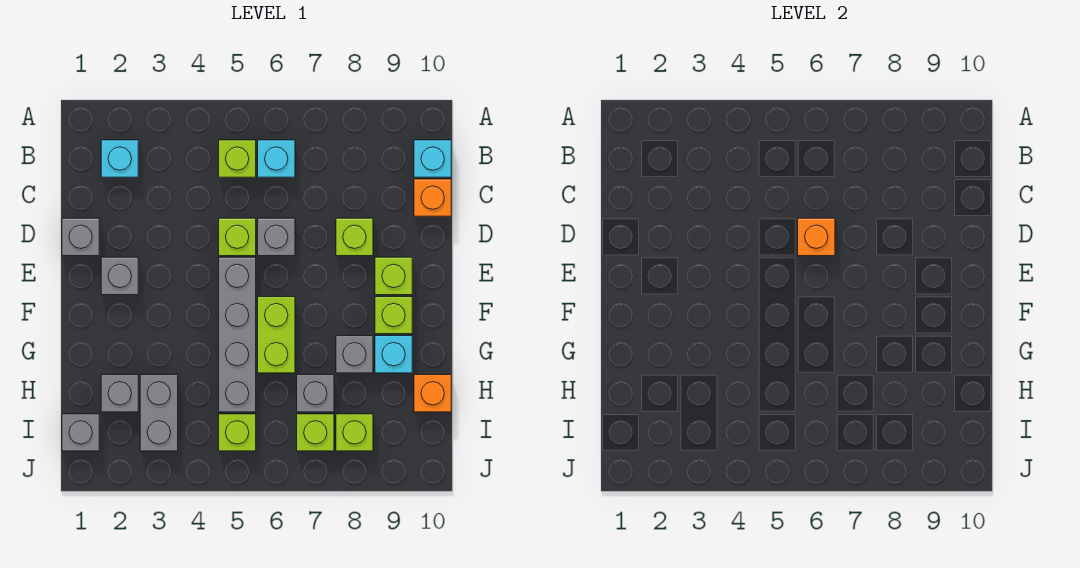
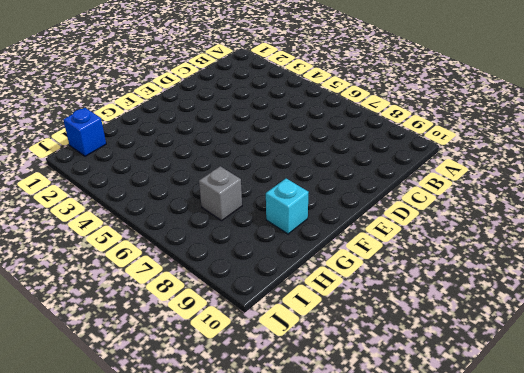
blue 1x1 brick [63,108,106,156] -> grey 1x1 brick [62,414,99,451]
none -> cyan 1x1 brick [101,140,138,177]
none -> lime 1x1 brick [219,140,256,177]
none -> cyan 1x1 brick [258,140,295,177]

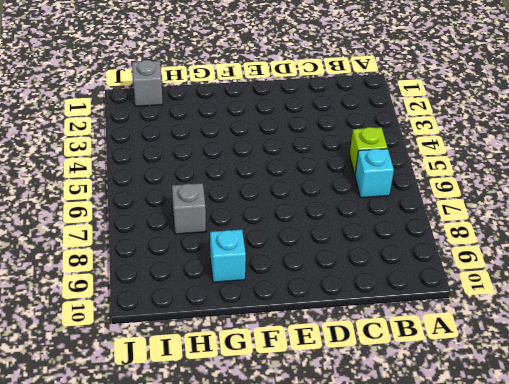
none -> cyan 1x1 brick [101,140,138,177]
none -> cyan 1x1 brick [414,140,451,177]
none -> orange 1x1 brick [414,179,451,216]

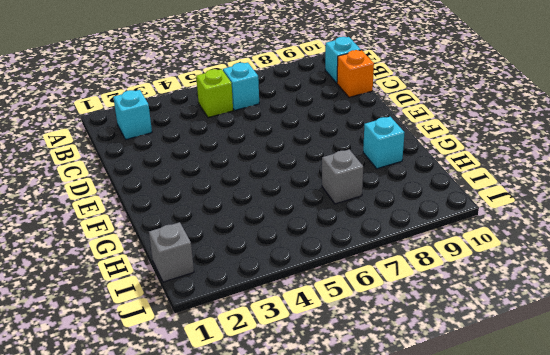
none -> grey 1x1 brick [62,218,99,256]
none -> lime 1x1 brick [219,218,256,256]
none -> grey 1x1 brick [258,218,295,256]

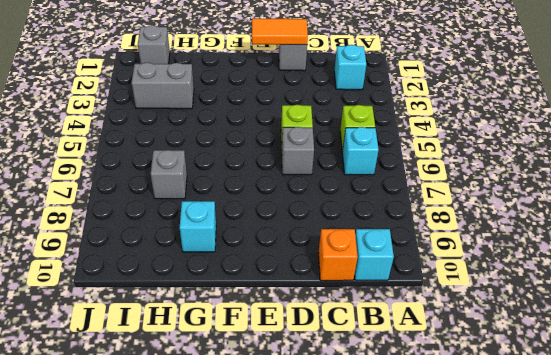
orange 1x2 tile [252,19,308,45] -> none
none -> lime 1x1 brick [336,218,373,256]
none -> grey 1x1 brick [101,257,138,295]
none -> grey 1x4 brick [219,257,256,412]

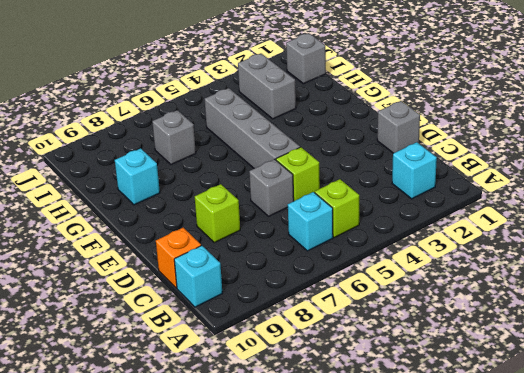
none -> grey 1x1 brick [101,257,138,295]
none -> lime 1x1 brick [375,257,412,295]
none -> lime 1x2 brick [258,297,295,373]

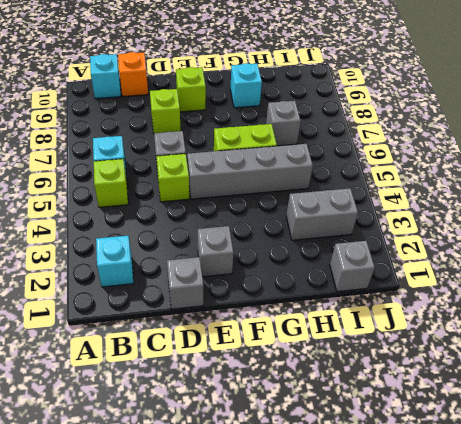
none -> lime 1x1 brick [375,297,412,334]
none -> grey 1x1 brick [336,336,373,373]
none -> grey 1x1 brick [101,375,138,412]

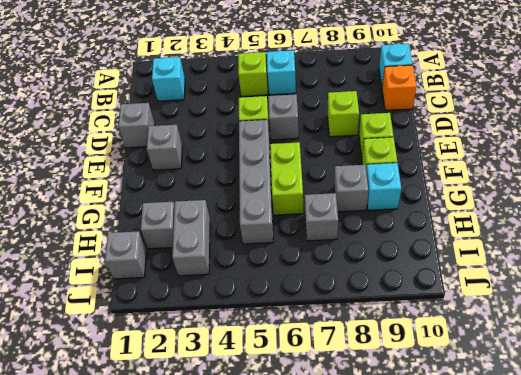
none -> orange 1x1 brick [414,375,451,412]
none -> lime 1x1 brick [219,414,256,451]
none -> lime 1x1 brick [297,414,334,451]

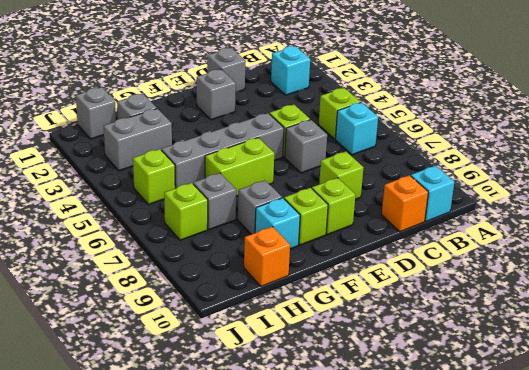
none -> lime 1x1 brick [336,414,373,451]
none -> orange 1x1 brick [798,218,835,256]

